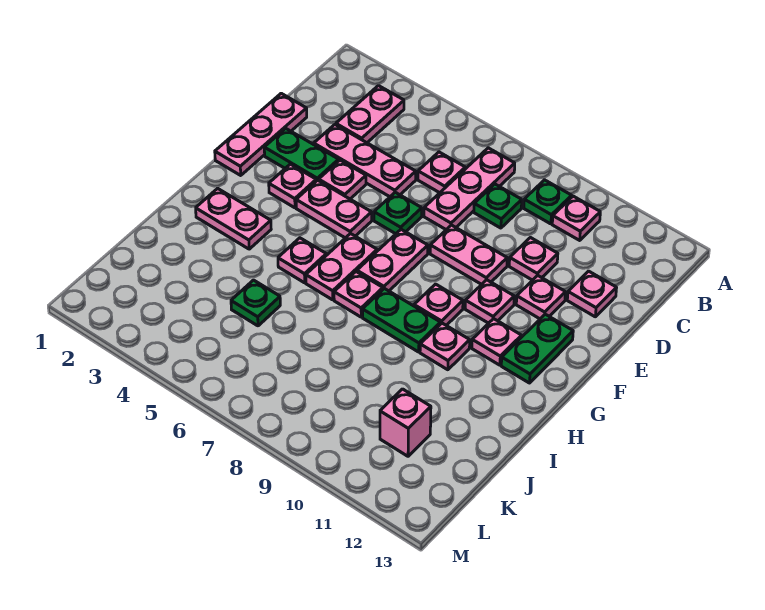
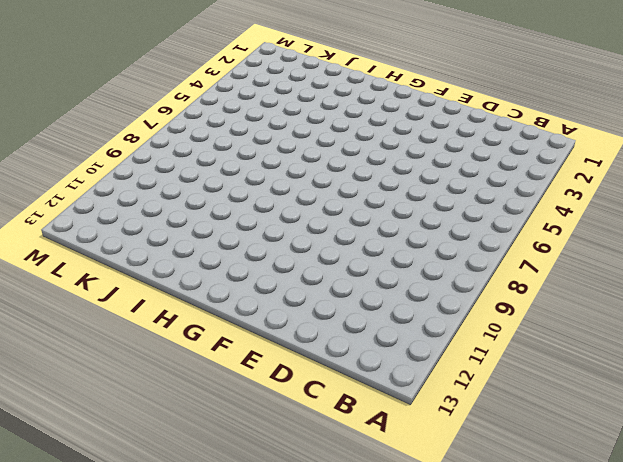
none -> pink 1x2 plate [336,86,404,143]
none -> pink 1x3 plate [424,148,515,230]
none -> green 1x1 plate [524,180,572,224]
none -> pink 1x1 plate [552,196,600,240]

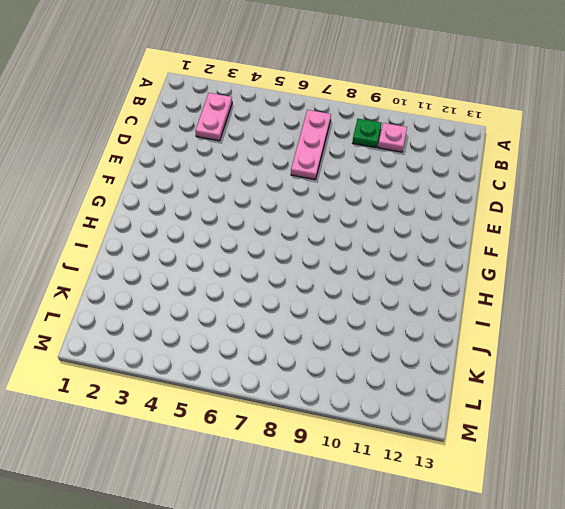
none -> pink 1x1 plate [418,152,465,193]
none -> green 1x1 plate [474,184,522,228]
none -> pink 1x3 plate [215,93,307,175]
none -> pink 1x3 plate [314,125,416,197]

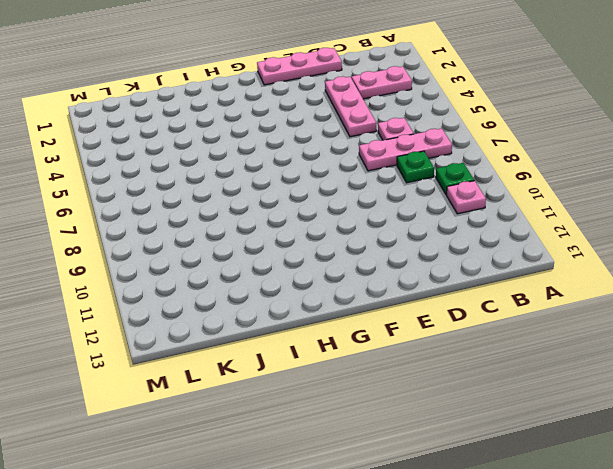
none -> pink 1x1 plate [509,238,558,280]
none -> pink 1x1 plate [567,271,616,317]
none -> green 1x2 plate [264,128,339,181]
none -> pink 1x1 plate [319,160,366,199]

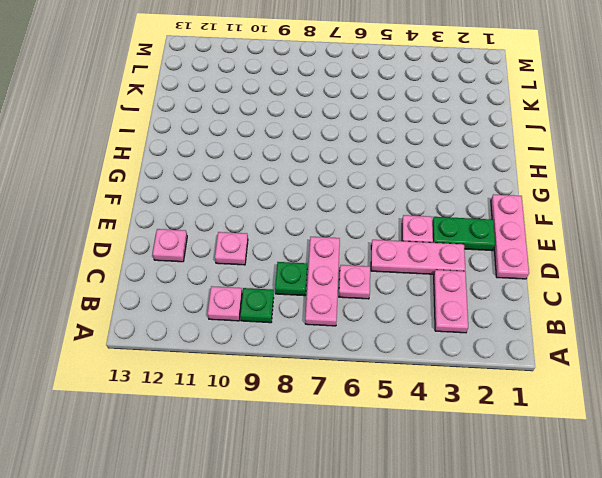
none -> green 1x1 plate [374,192,422,234]
none -> pink 1x2 plate [430,225,507,284]
none -> pink 1x1 plate [516,275,565,319]
none -> pink 1x1 plate [269,164,316,208]

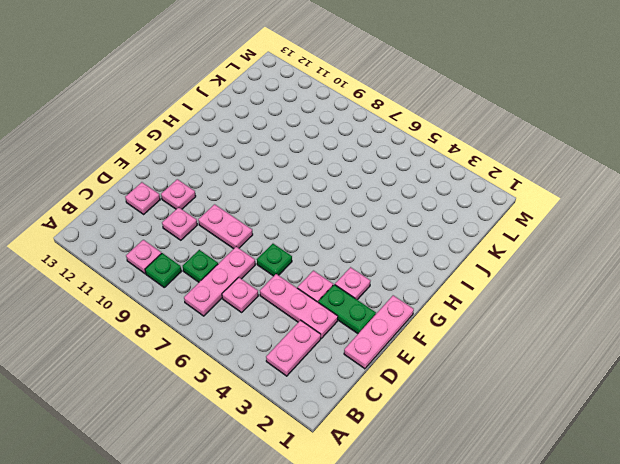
none -> pink 1x2 plate [296,180,372,238]
none -> pink 1x2 plate [357,229,428,291]
none -> pink 1x1 plate [465,280,514,323]
none -> green 1x2 plate [501,314,573,383]

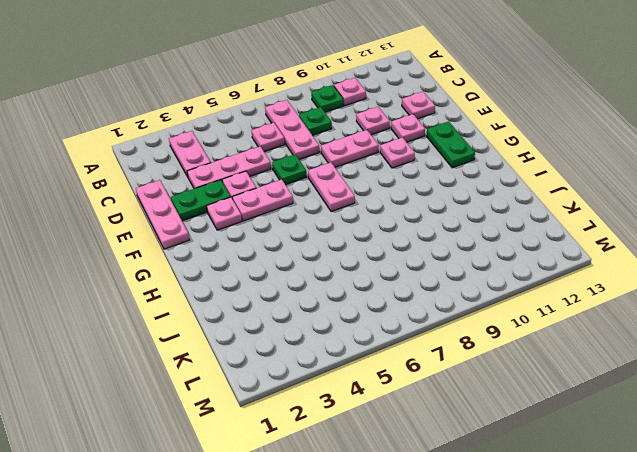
none -> pink 1x2 plate [306,233,377,300]
none -> pink 1x1 plate [414,284,463,325]
none -> pink 1x1 plate [472,319,522,365]
none -> pink 1x2 plate [196,188,271,249]

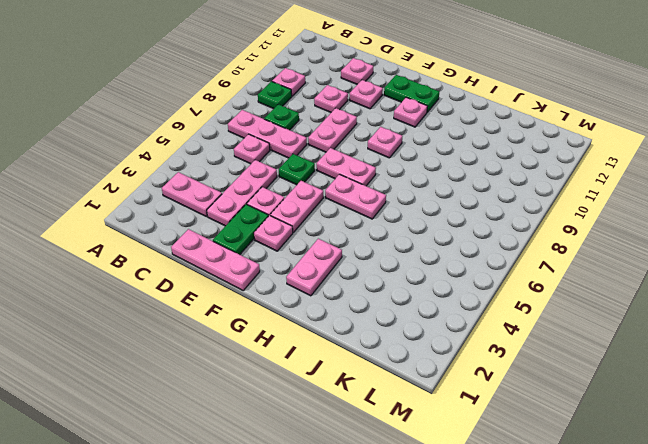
none -> pink 1x1 plate [465,280,514,323]
none -> pink 1x1 plate [278,238,326,283]
none -> pink 1x1 plate [334,272,383,317]
none -> green 1x2 plate [363,288,441,352]

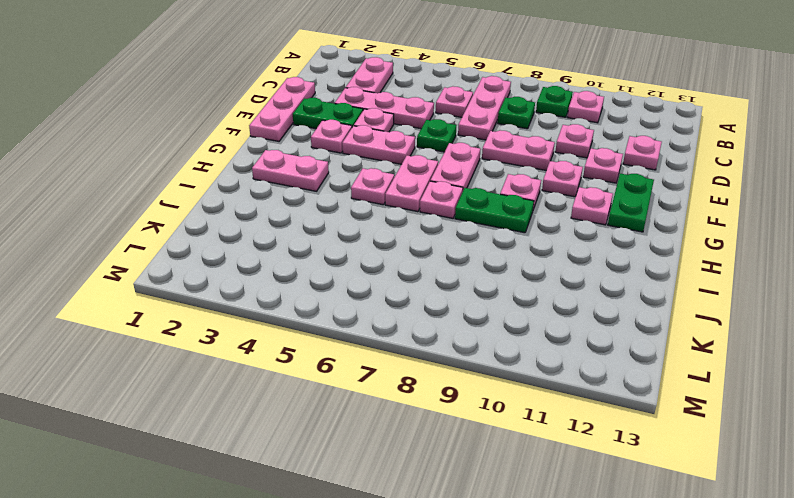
none -> pink 1x1 plate [420,323,470,370]
none -> green 1x1 plate [231,280,280,326]
none -> pink 1x1 brick [380,389,431,456]

